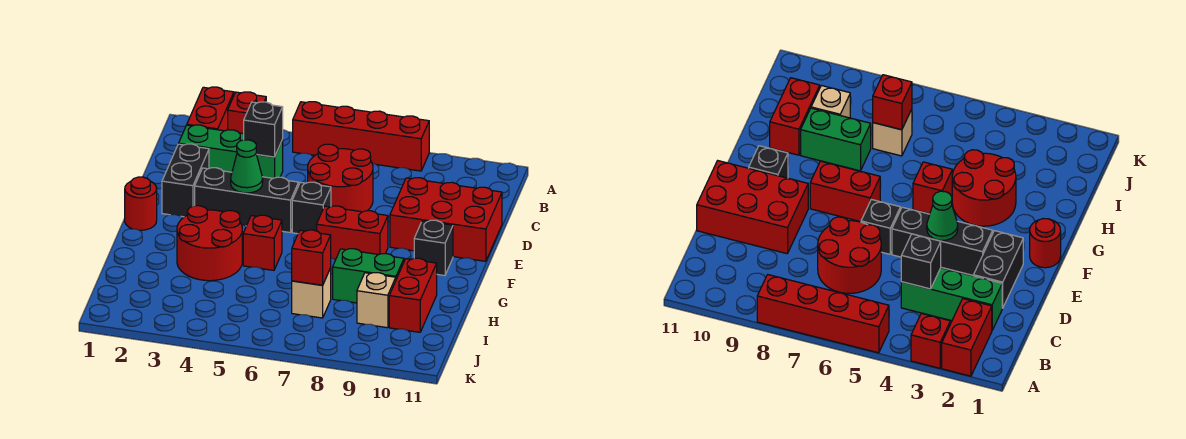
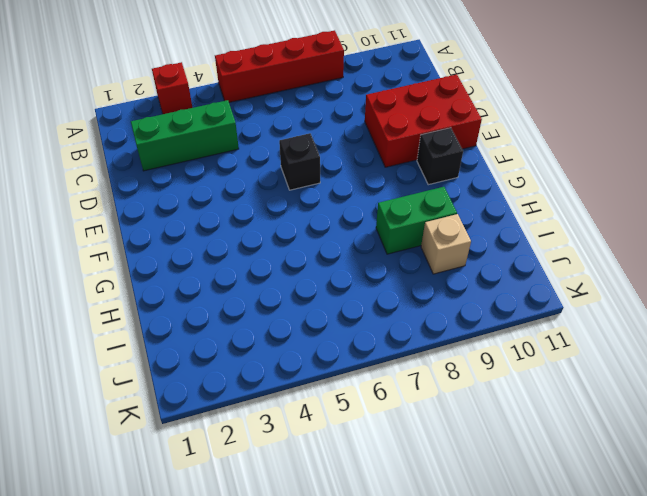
none -> red 1x2 brick [187,87,234,131]
none -> red 2x2 round brick [308,144,373,212]
none -> black 1x2 brick [162,144,209,217]

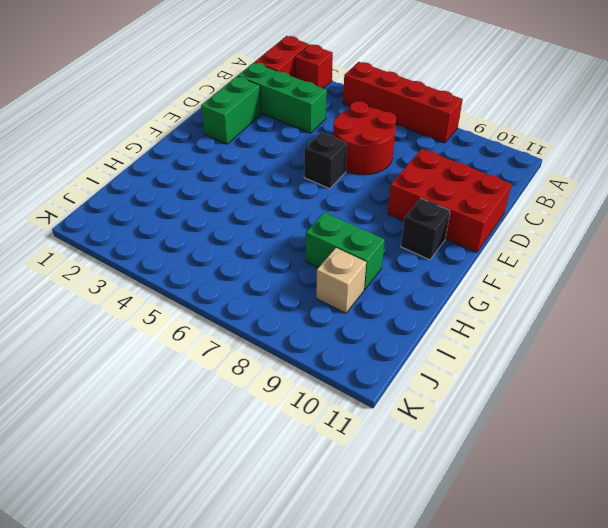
green 1x2 brick [201,76,261,144] -> black 1x2 brick [162,144,209,217]
none -> black 1x3 brick [195,168,299,233]
none -> red 1x1 round brick [125,177,157,230]
none -> red 1x2 brick [317,206,388,259]

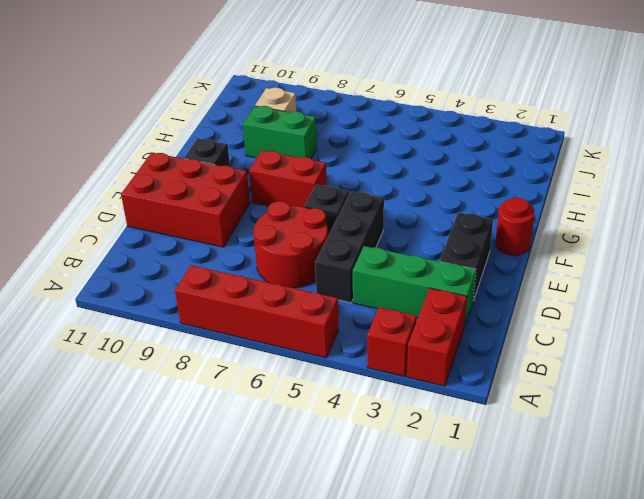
black 1x3 brick [315,192,384,303] -> black 1x3 brick turned to [195,168,299,233]
none -> red 2x2 round brick [177,206,242,281]
none -> red 1x1 brick [243,215,282,270]
none -> red 1x2 brick [389,258,437,332]

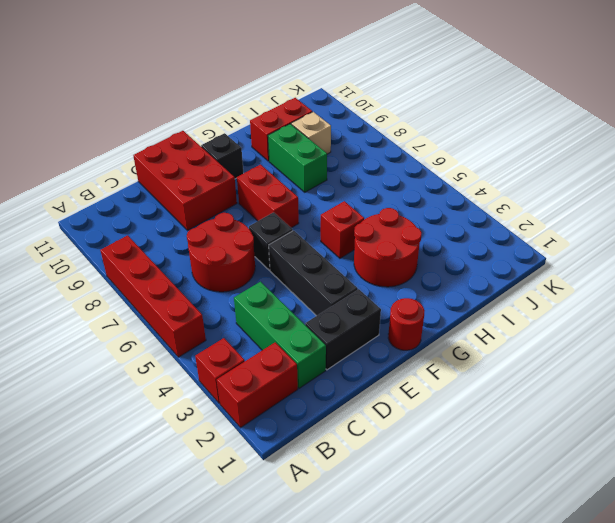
none -> tan 1x1 brick [292,268,331,318]
none -> black 1x1 brick [244,102,283,157]
none -> green 1x1 cone [231,140,263,193]

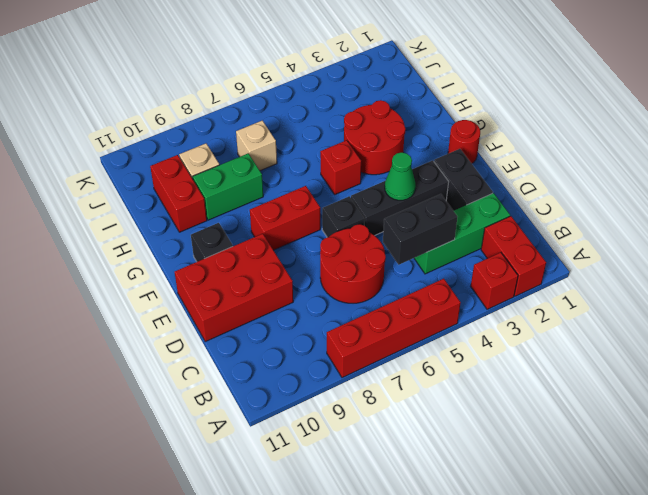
black 1x2 brick [383,194,457,265] -> black 1x1 brick [244,102,283,157]
none -> red 1x1 brick [292,230,331,285]

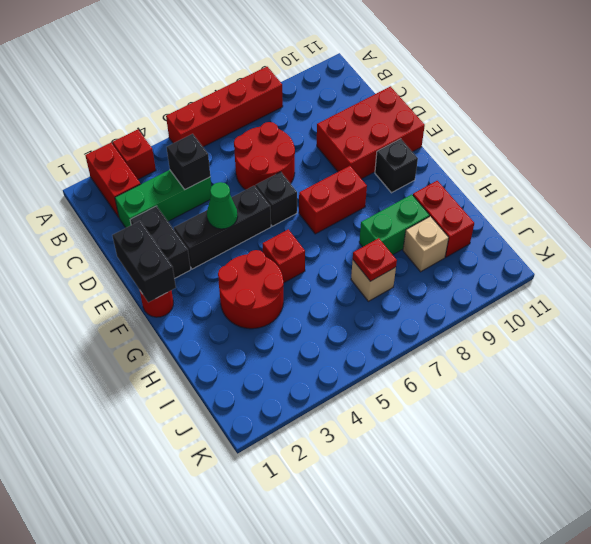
black 1x2 brick [112,221,176,302] -> none
red 1x1 plate [353,238,397,281] -> red 1x1 brick [292,230,331,285]

